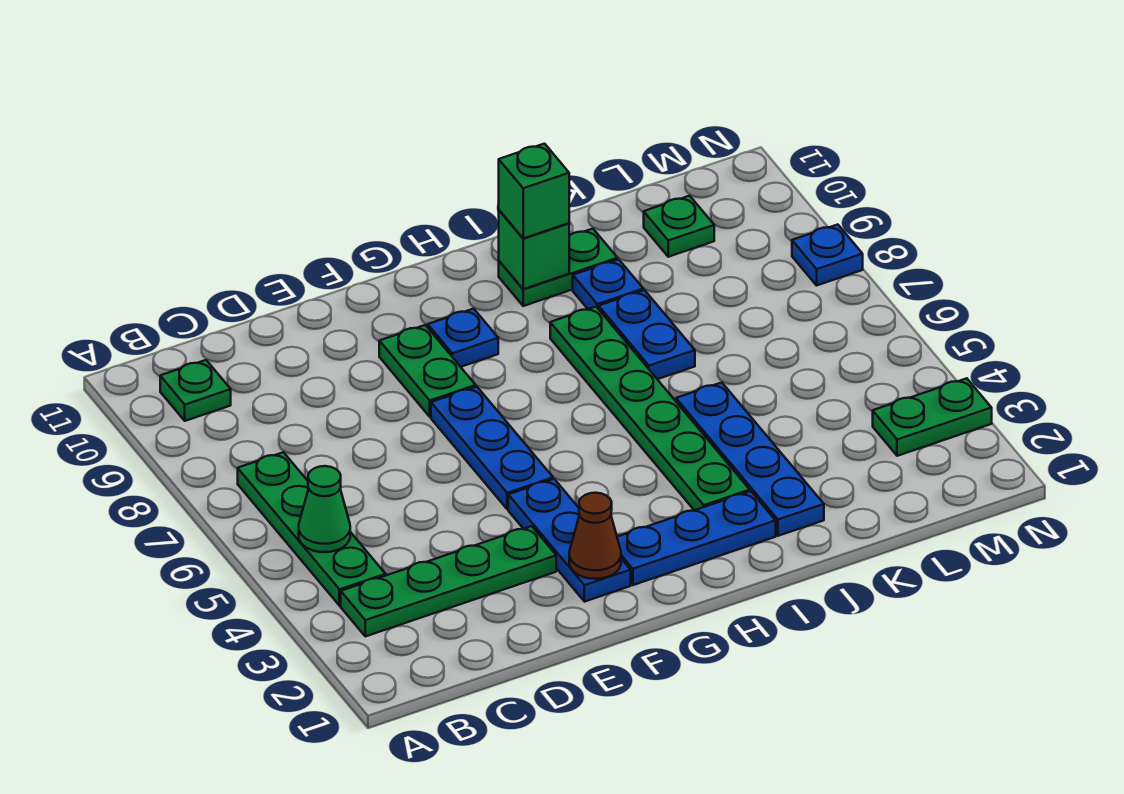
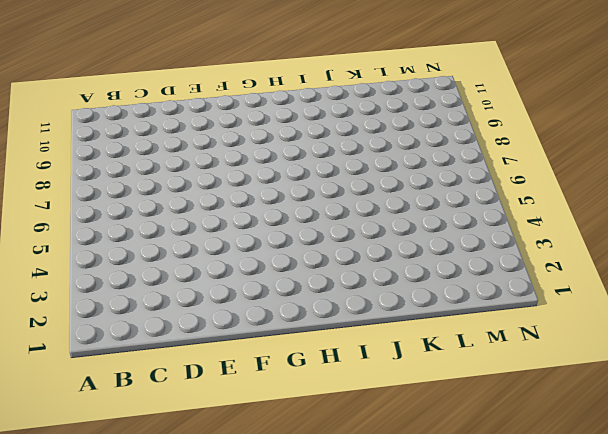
none -> green 1x4 plate [341,526,556,636]
none -> green 1x4 plate [238,452,386,606]
none -> green 1x1 plate [160,360,231,421]

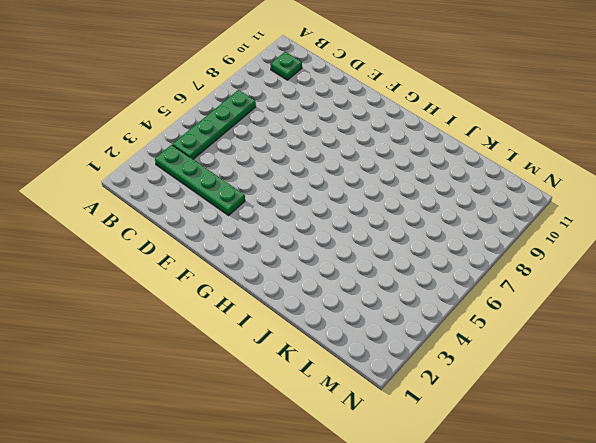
none -> blue 1x3 plate [508,479,631,602]
none -> blue 1x3 plate [431,387,553,509]
none -> green 1x2 plate [379,325,476,417]

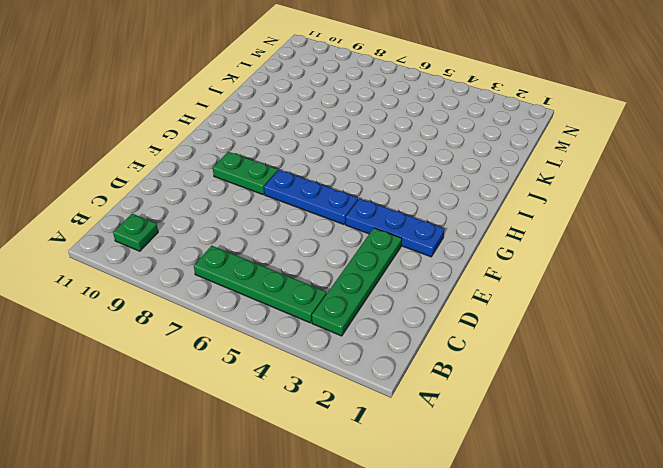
none -> blue 1x3 plate [617,491,776,585]
none -> blue 1x1 plate [428,309,498,367]
none -> green 1x6 plate [550,307,750,510]

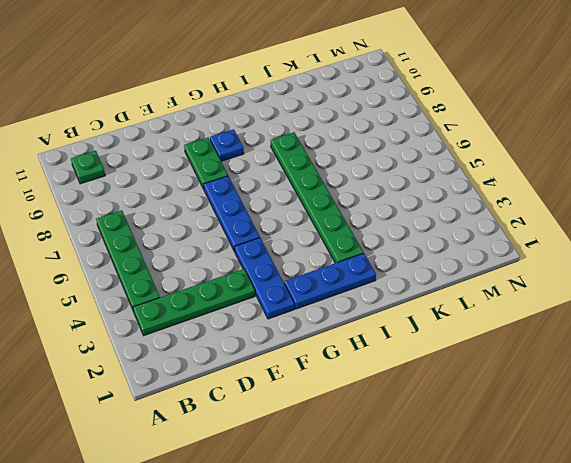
none -> green 1x2 plate [499,229,618,306]
none -> blue 1x4 plate [676,383,824,536]
none -> blue 1x2 plate [599,290,695,379]

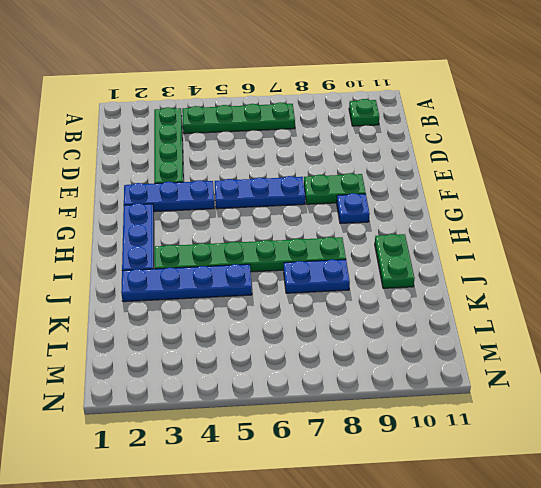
none -> blue 1x1 plate [573,259,643,309]
none -> green 1x1 plate [644,196,714,257]
none -> green 1x2 plate [873,378,992,456]

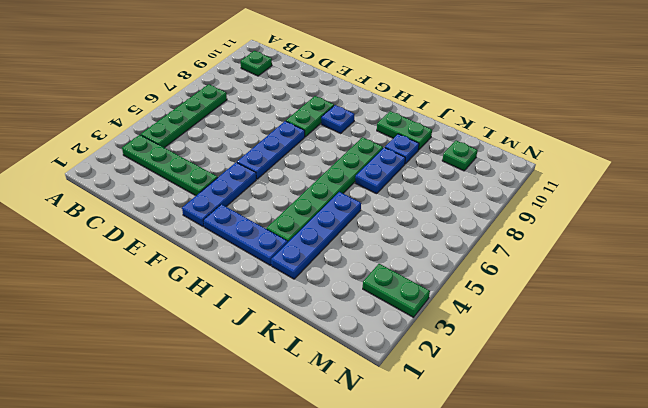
none -> blue 1x1 plate [792,225,863,285]
none -> green 1x1 cone [299,466,350,552]
none -> brown 1x1 cone [569,493,621,579]

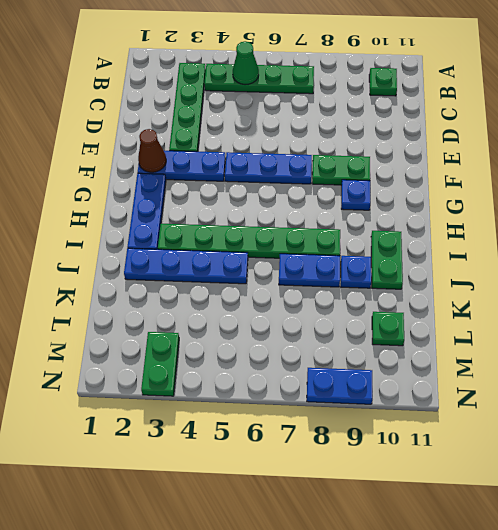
blue 1x2 plate [307,368,372,404] -> blue 1x1 plate [792,225,863,285]
none -> green 1x1 brick [499,210,569,289]
none -> green 1x1 brick [499,144,569,238]

